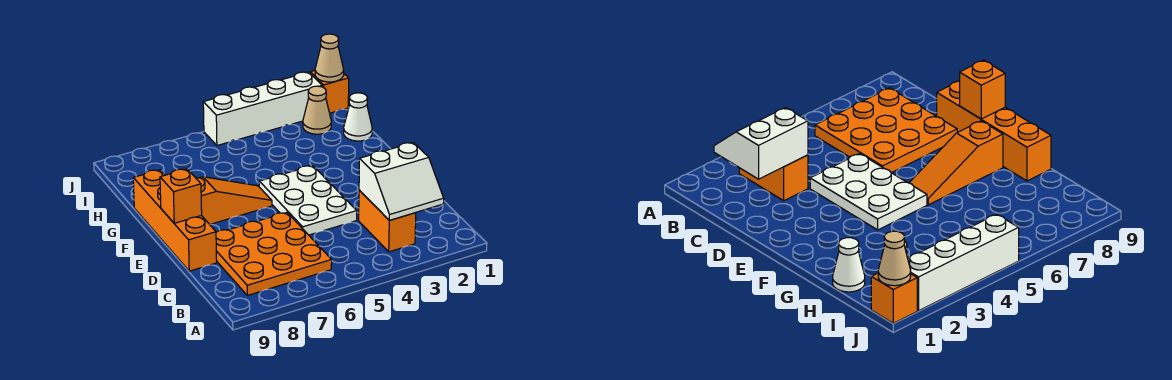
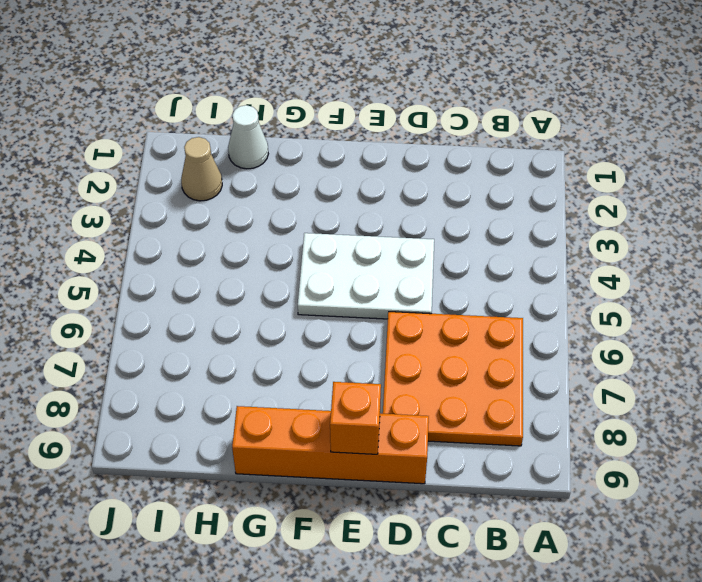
none -> orange 1x2 brick [359,190,416,252]
none -> orange 1x3 slope [195,177,272,224]
none -> orange 1x1 brick [310,71,349,113]

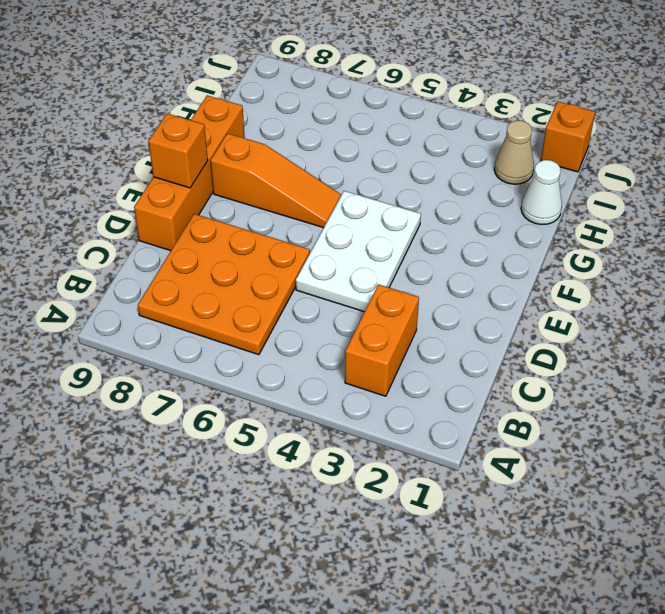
none -> white 1x4 brick [203,72,322,145]
none -> white 2x2 slope [359,143,444,220]
none -> tan 1x1 cone [315,34,344,82]

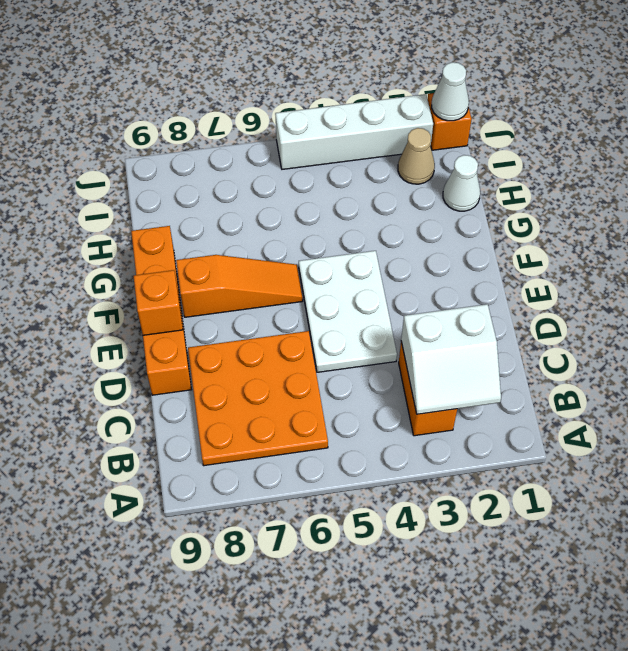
white 1x1 cone [432,62,469,121] -> tan 1x1 cone [315,34,344,82]

